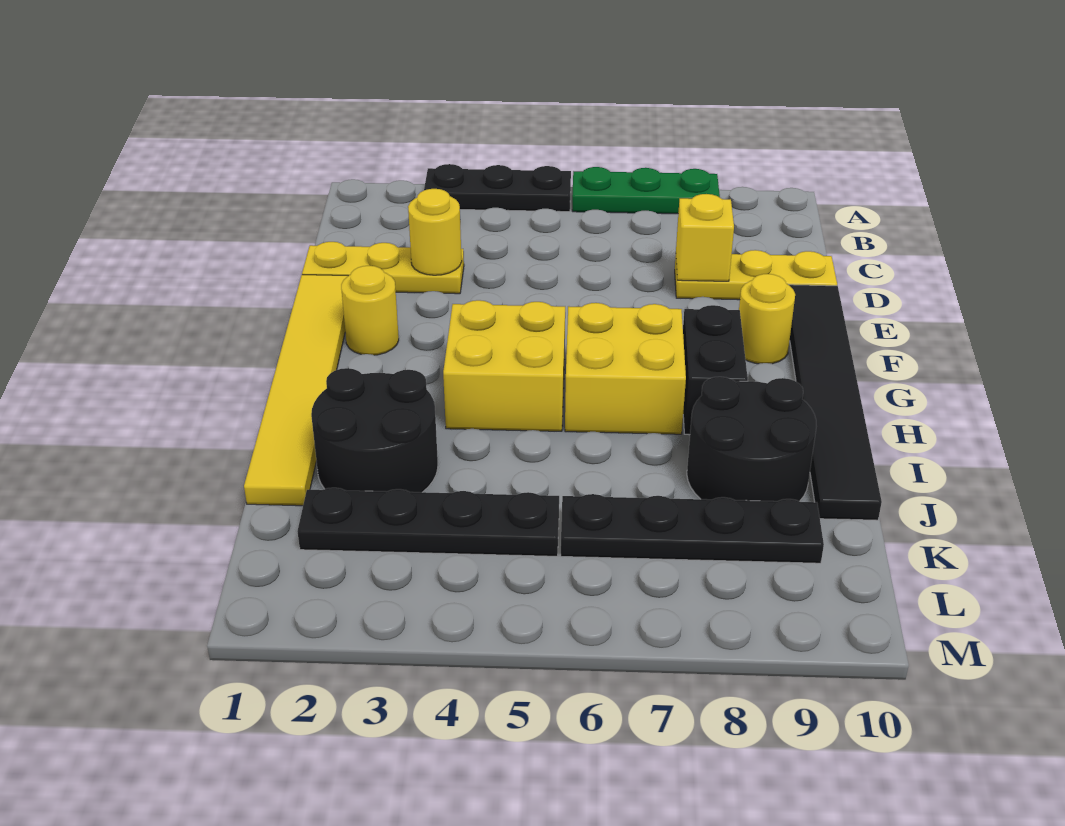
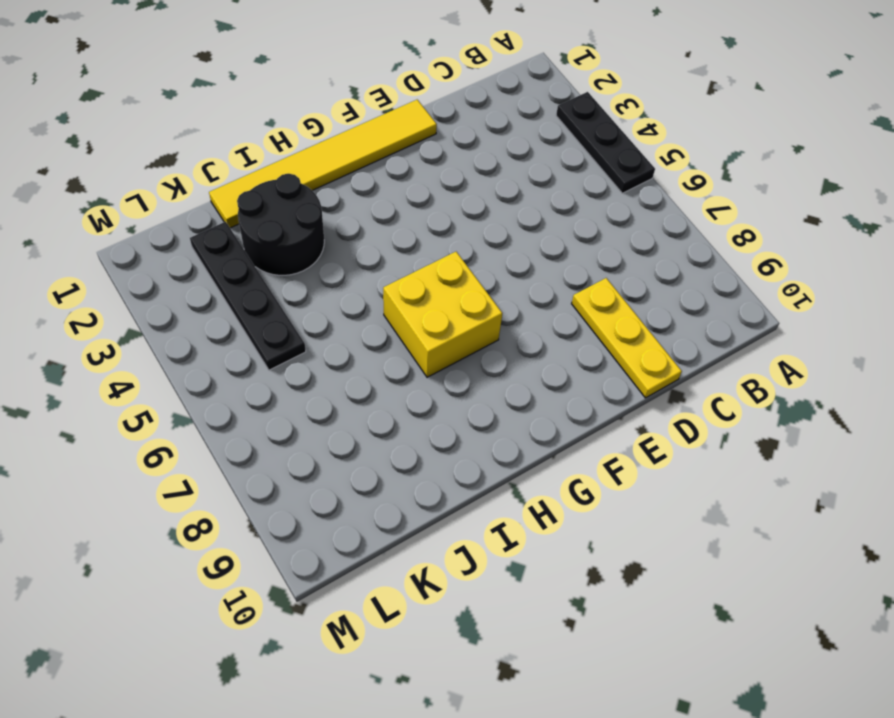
none -> green 1x3 plate [572,167,720,214]
none -> yellow 1x3 plate [302,242,464,294]
none -> black 1x6 tile [789,285,882,520]

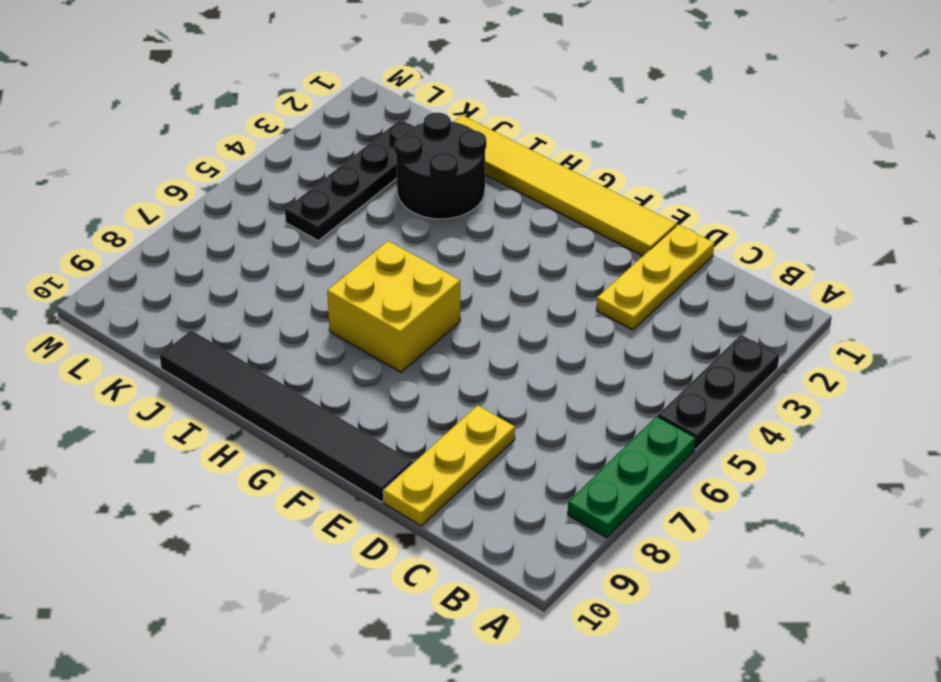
none -> yellow 1x1 round brick [341,266,399,355]
none -> yellow 1x1 round brick [739,274,795,364]
none -> yellow 2x2 brick [443,300,565,431]

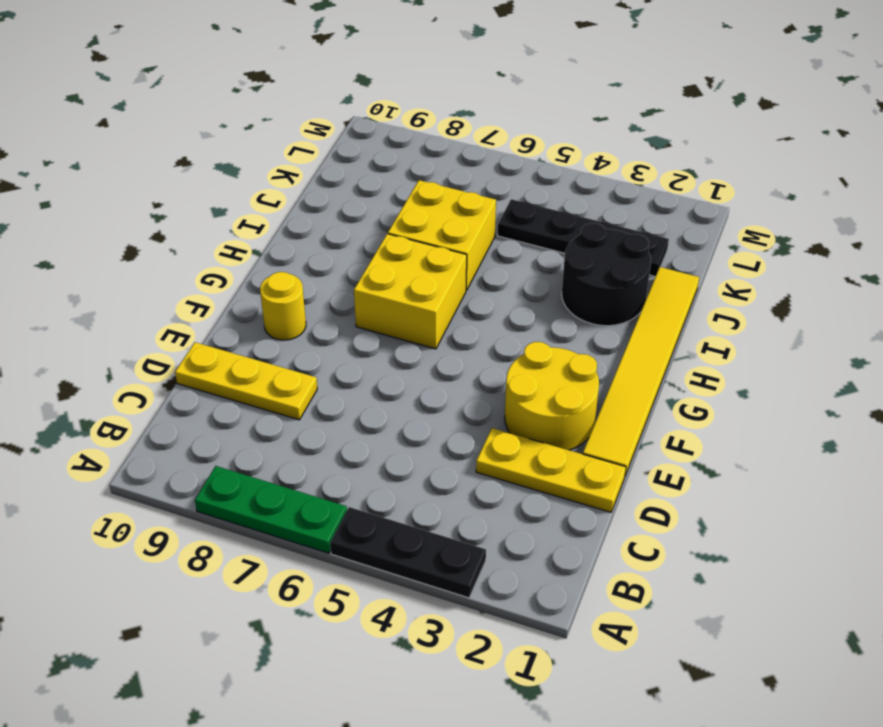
yellow 2x2 round brick [505,342,599,450] -> yellow 1x1 round brick [341,266,399,355]
yellow 2x2 brick [388,180,496,290] -> yellow 2x2 brick moved to [443,300,565,431]
none -> black 1x6 tile [789,285,882,520]
none -> black 1x2 brick [683,305,748,435]
none -> black 2x2 round brick [687,377,816,501]

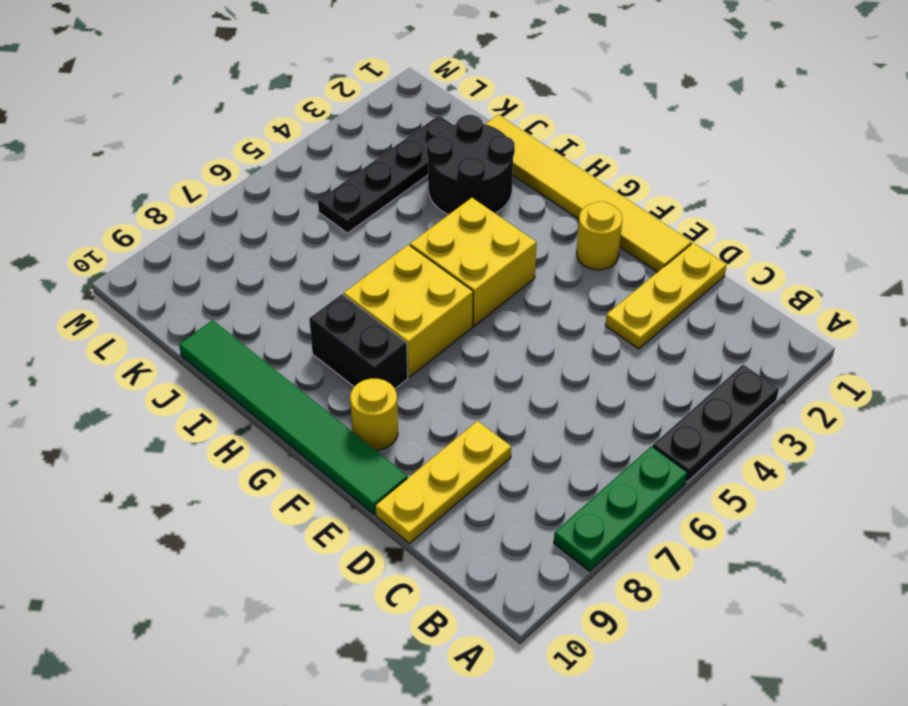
green 1x6 tile [179,320,407,514] -> black 1x6 tile [789,285,882,520]
none -> black 2x2 round brick [687,377,816,501]
none -> black 1x4 plate [561,494,824,563]
none -> yellow 1x1 round brick [408,189,462,275]

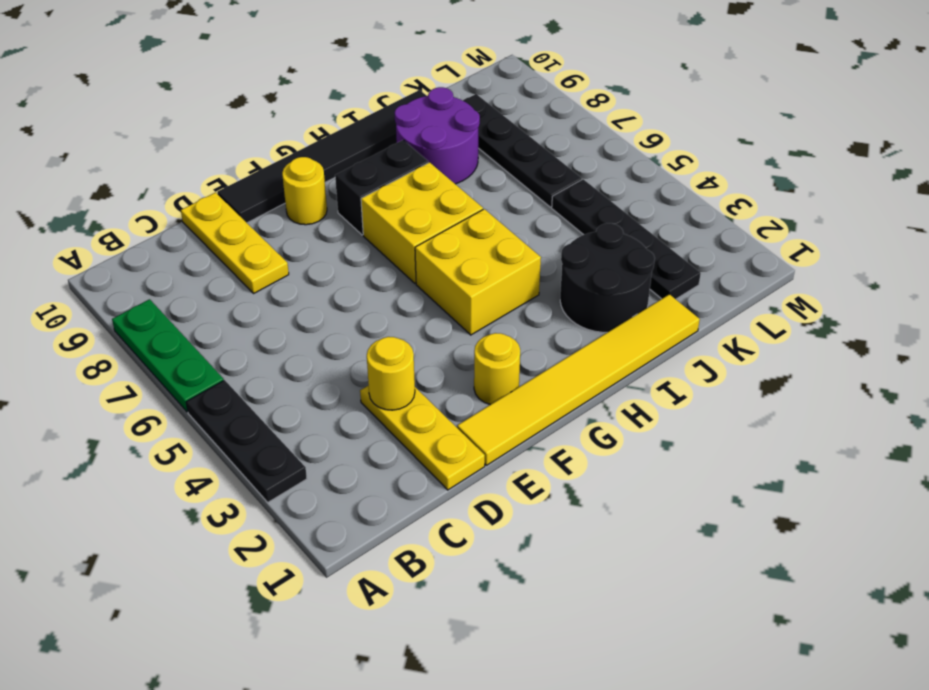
purple 2x2 round brick [395,87,480,184] -> black 2x2 round brick [687,377,816,501]
none -> yellow 1x1 brick [676,194,734,281]

